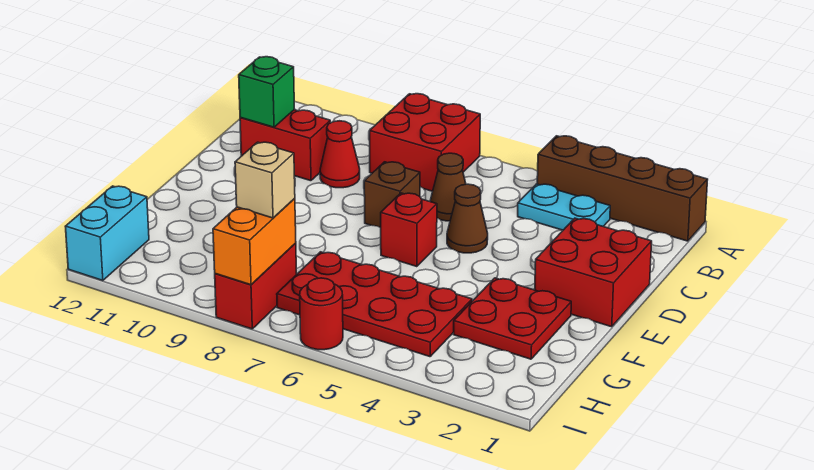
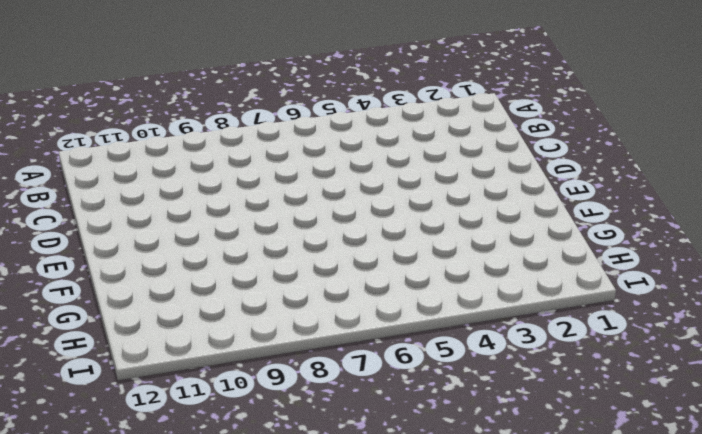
none -> brown 1x4 brick [537,136,708,241]
none -> red 2x2 brick [370,94,480,191]
none -> cyan 1x2 plate [518,184,610,230]

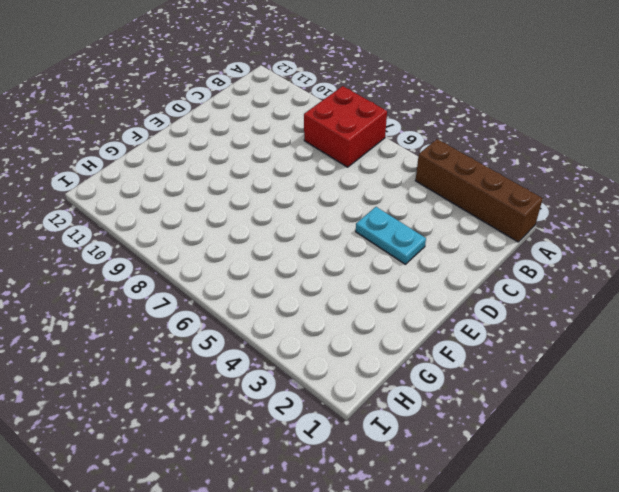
cyan 1x2 plate [356,207,426,264] -> cyan 1x2 plate moved to [518,184,610,230]
none -> brown 1x1 cone [430,153,466,221]
none -> red 1x1 cone [320,121,360,188]
none -> red 1x2 brick [240,110,330,181]

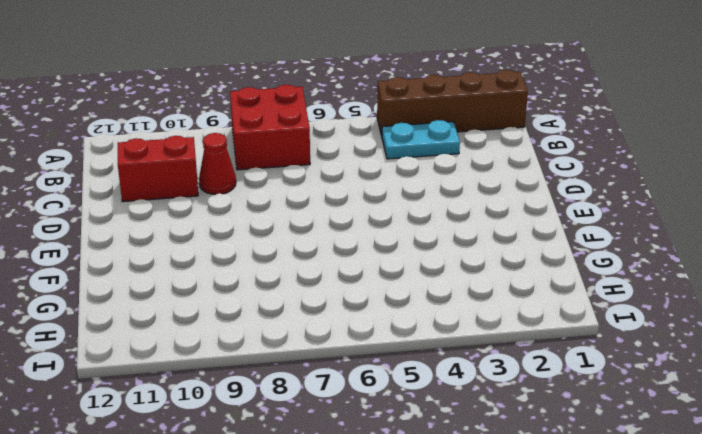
none -> brown 1x1 cone [430,153,466,221]
none -> red 2x2 brick [535,218,652,327]
none -> brown 1x1 cone [447,184,488,253]

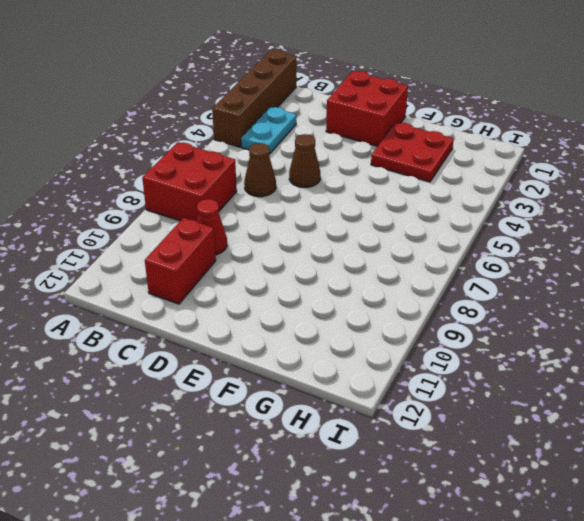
none -> brown 1x1 brick [364,162,420,228]
none -> red 1x1 brick [381,193,437,267]
none -> red 2x4 plate [277,252,472,357]

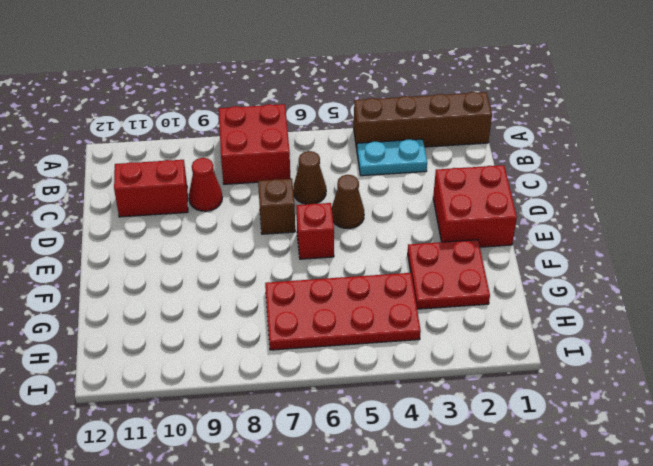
none -> red 1x2 brick [215,243,297,329]
none -> cyan 1x2 brick [65,186,149,281]
none -> red 1x1 round brick [300,278,343,350]

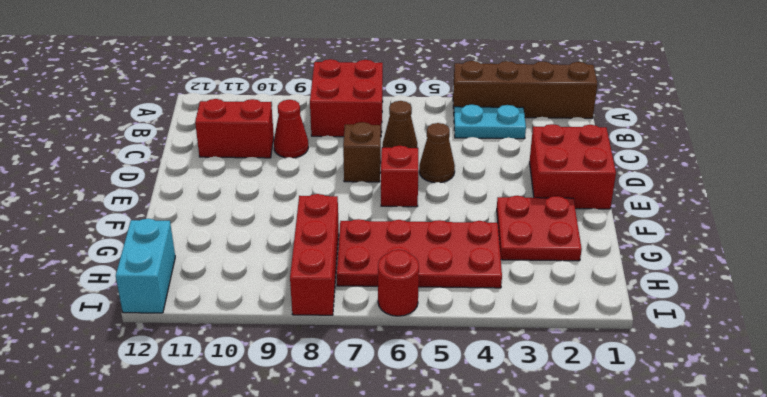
red 1x3 brick [290,194,339,315] -> red 1x2 brick [215,243,297,329]
none -> green 1x1 brick [239,57,294,127]
none -> orange 1x2 brick [213,198,296,285]
none -> tan 1x1 brick [235,142,295,218]

